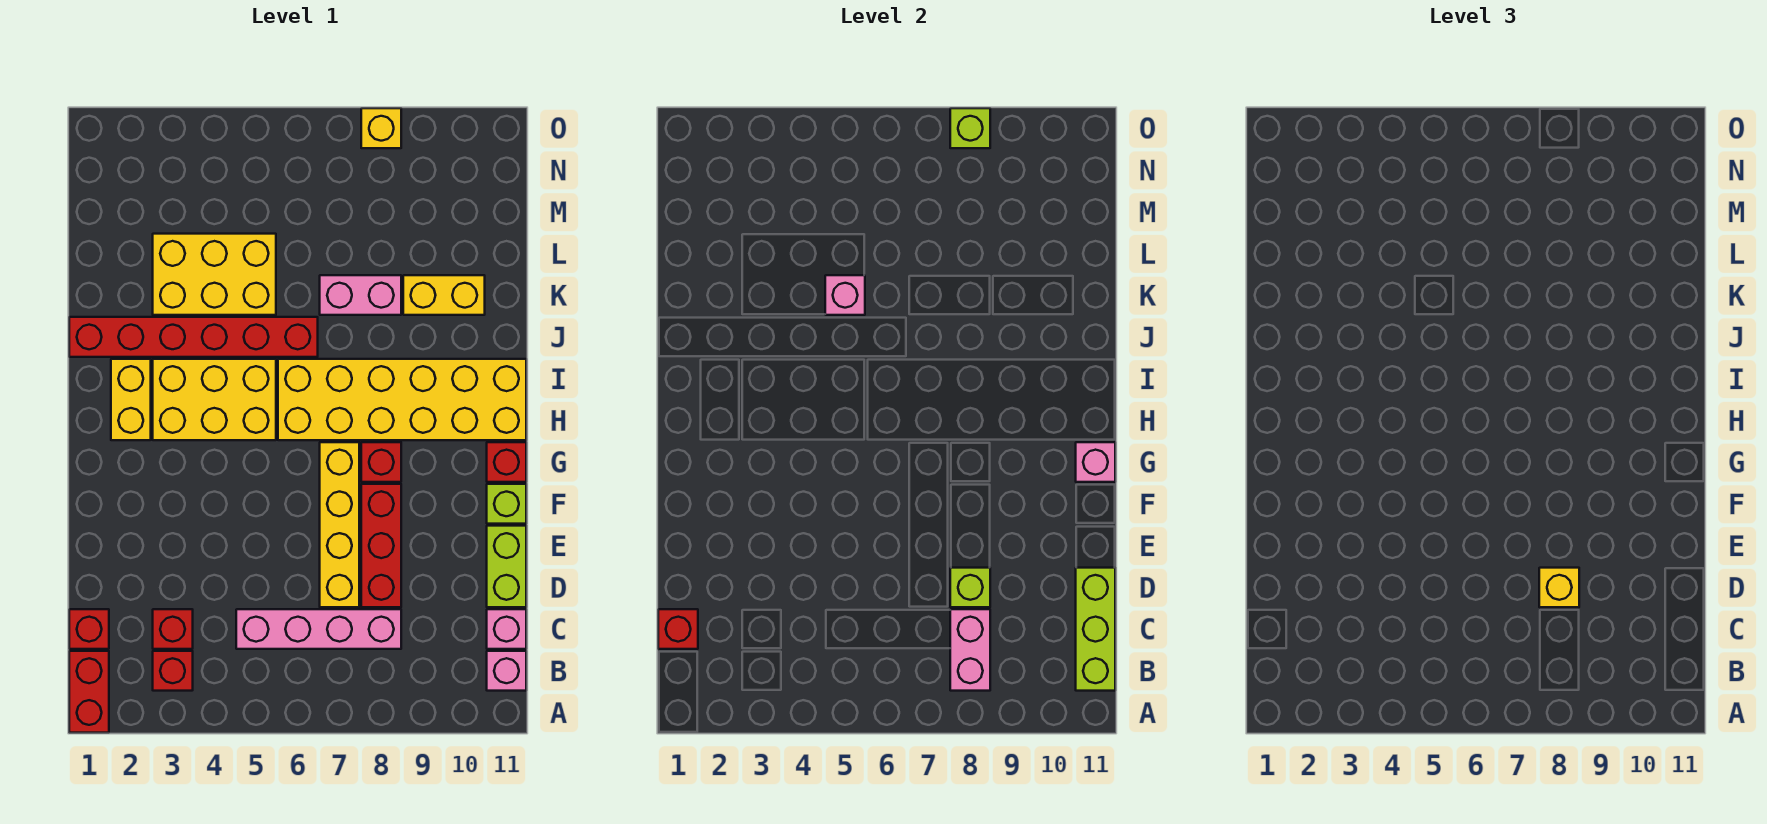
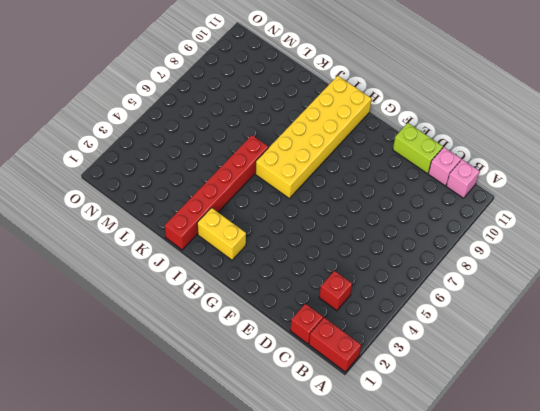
none -> red 1x1 brick [153,651,193,691]
none -> pink 1x4 brick [236,609,401,649]
none -> yellow 1x4 brick [320,442,359,607]

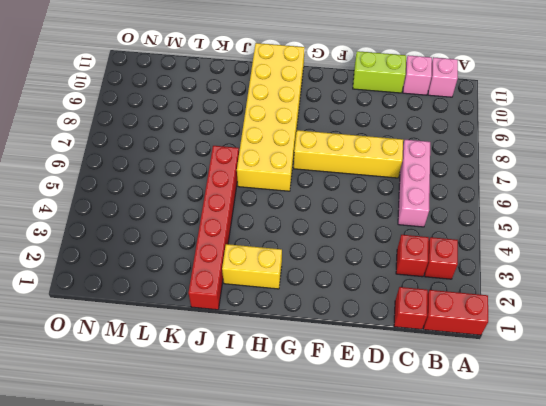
pink 1x3 brick [398,140,430,227] -> pink 1x4 brick [236,609,401,649]
none -> red 1x3 brick [361,484,401,607]
none -> lime 1x1 brick [487,484,526,524]
none -> red 1x1 brick [361,442,401,482]

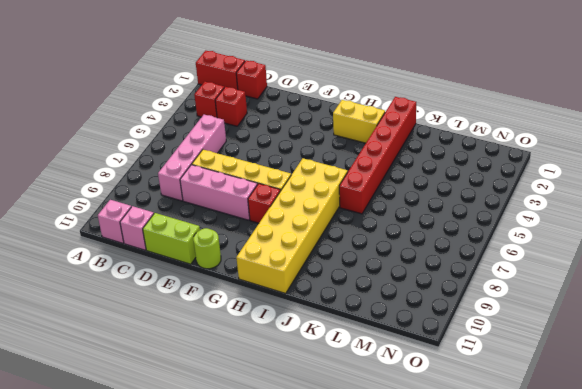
pink 1x3 brick [180,165,258,220] -> red 1x3 brick [361,484,401,607]
lime 1x1 round brick [193,228,221,269] -> lime 1x1 brick [487,484,526,524]
none -> red 1x1 brick [487,442,526,482]
none -> yellow 2x3 brick [153,359,276,440]
none -> yellow 2x3 brick [153,234,276,315]

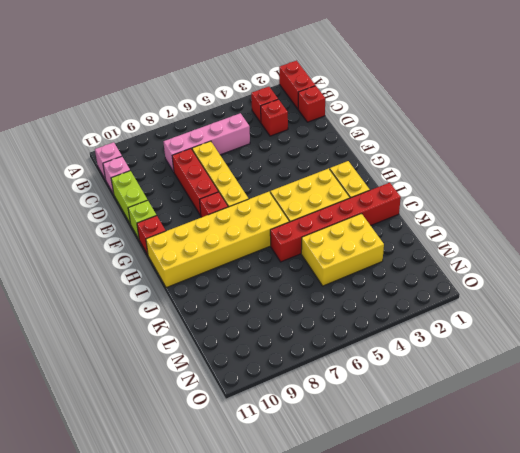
none -> pink 1x2 brick [320,275,401,315]
none -> yellow 1x2 brick [403,275,485,315]
none -> yellow 1x1 brick [361,108,401,148]

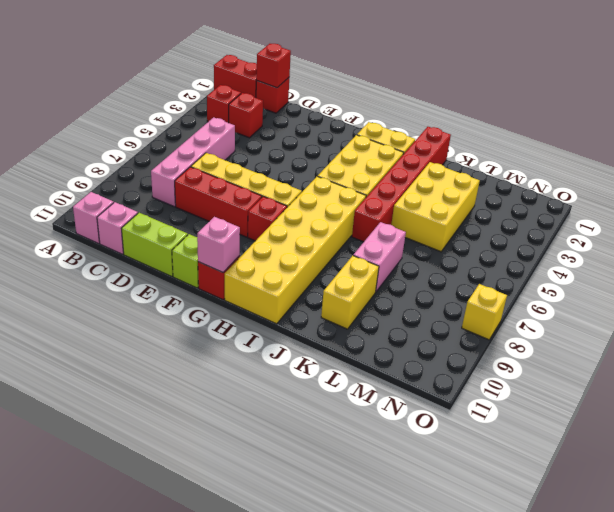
none -> pink 1x2 brick [950,609,990,691]
none -> lime 1x3 brick [1076,568,1115,691]
none -> lime 1x1 brick [950,568,990,607]

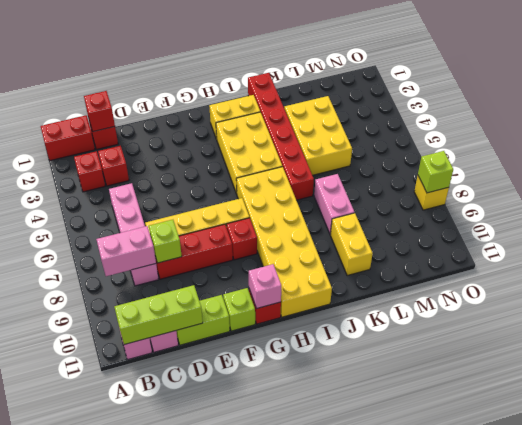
none -> pink 1x1 brick [825,275,865,315]
none -> yellow 1x1 brick [1539,568,1579,607]

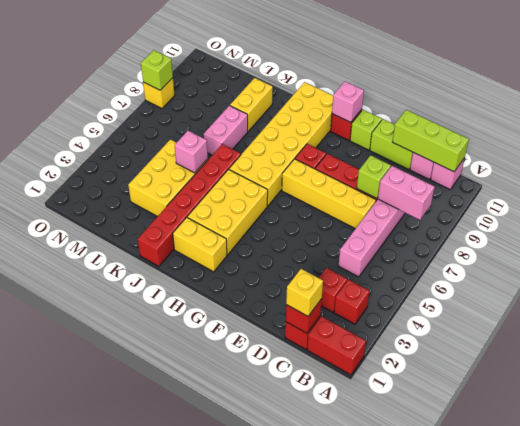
yellow 1x1 brick [286,269,323,316] -> yellow 1x1 brick moved to [1539,568,1579,607]

